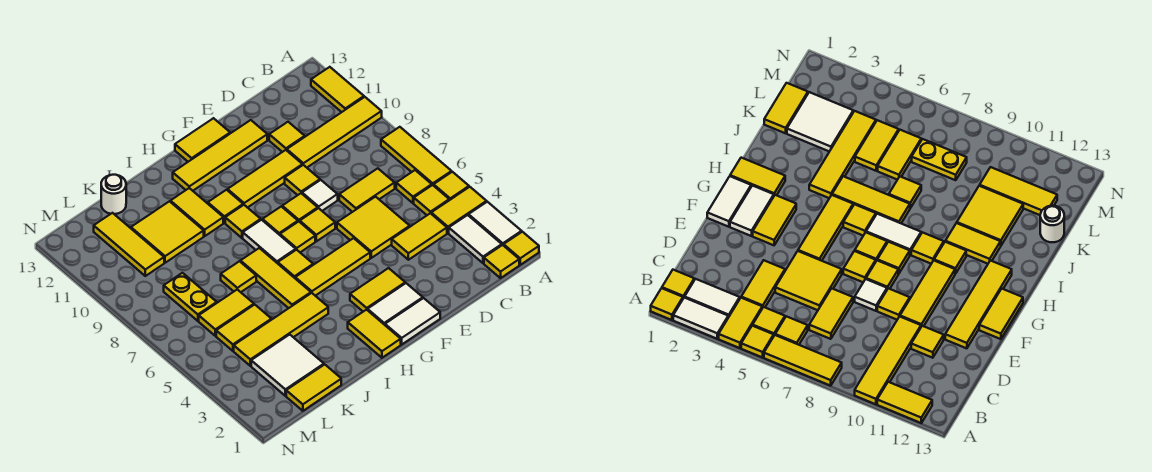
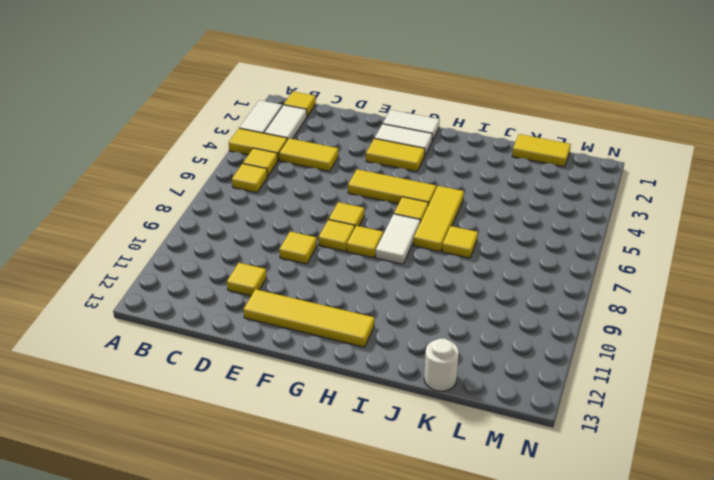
none -> yellow 1x1 tile [504,232,539,265]
none -> yellow 1x1 tile [434,172,469,200]
none -> yellow 1x3 tile [381,127,452,186]
none -> yellow 1x4 tile [287,97,382,167]

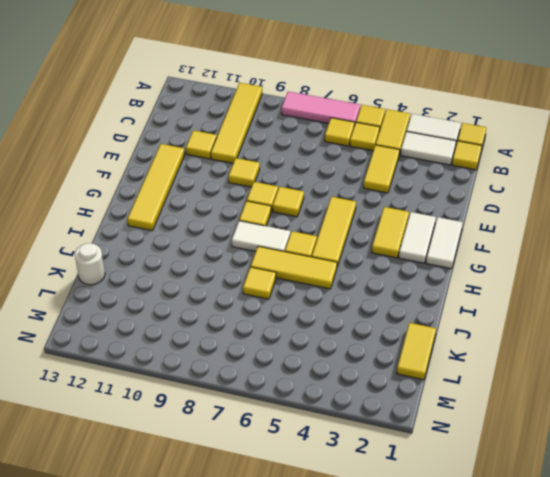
pink 1x3 tile [282,91,360,126] -> yellow 1x3 tile [381,127,452,186]
none -> yellow 1x2 tile [311,67,364,112]
none -> yellow 1x2 tile [339,168,395,212]
none -> yellow 2x2 tile [337,197,410,258]
none -> white 1x1 tile [302,180,338,211]

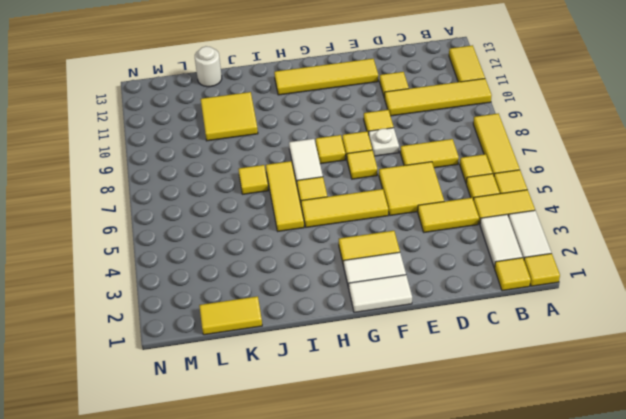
white 1x1 plate [369,128,399,156] -> white 1x1 tile [302,180,338,211]
none -> yellow 1x3 tile [227,150,302,208]
none -> yellow 1x2 tile [175,118,230,162]
none -> yellow 1x1 tile [280,222,315,252]
none -> yellow 1x2 tile [348,310,401,358]

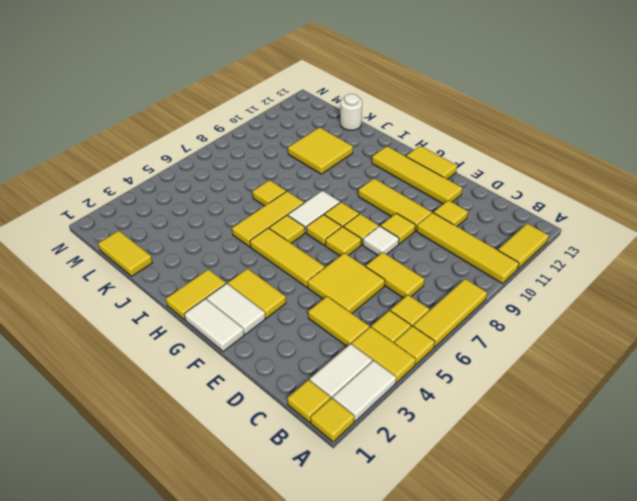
none -> yellow 1x1 tile [225,205,261,238]
none -> yellow 1x1 tile [208,190,243,223]
none -> yellow 1x4 tile [234,293,328,366]
none -> yellow 1x2 tile [170,188,223,236]

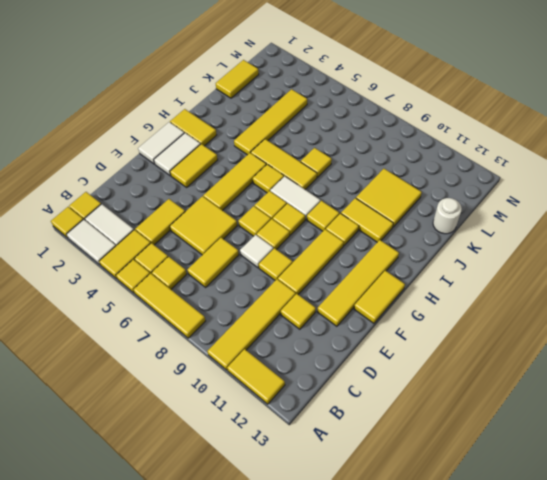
none -> white 2x2 tile [251,335,324,396]
none -> yellow 1x2 tile [216,305,271,351]
none -> yellow 1x2 tile [199,290,254,336]
none -> yellow 1x2 plate [164,273,217,321]

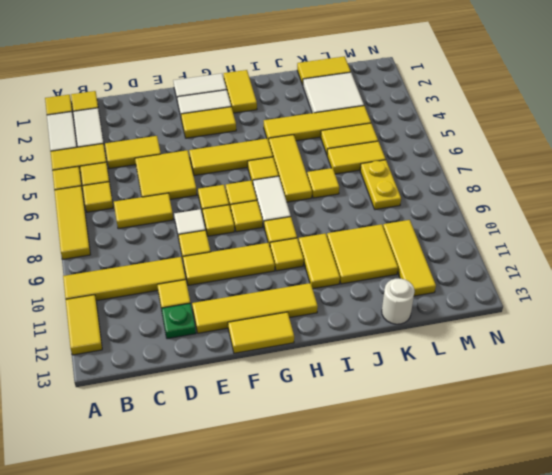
green 1x1 plate [161,303,196,339] -> none

